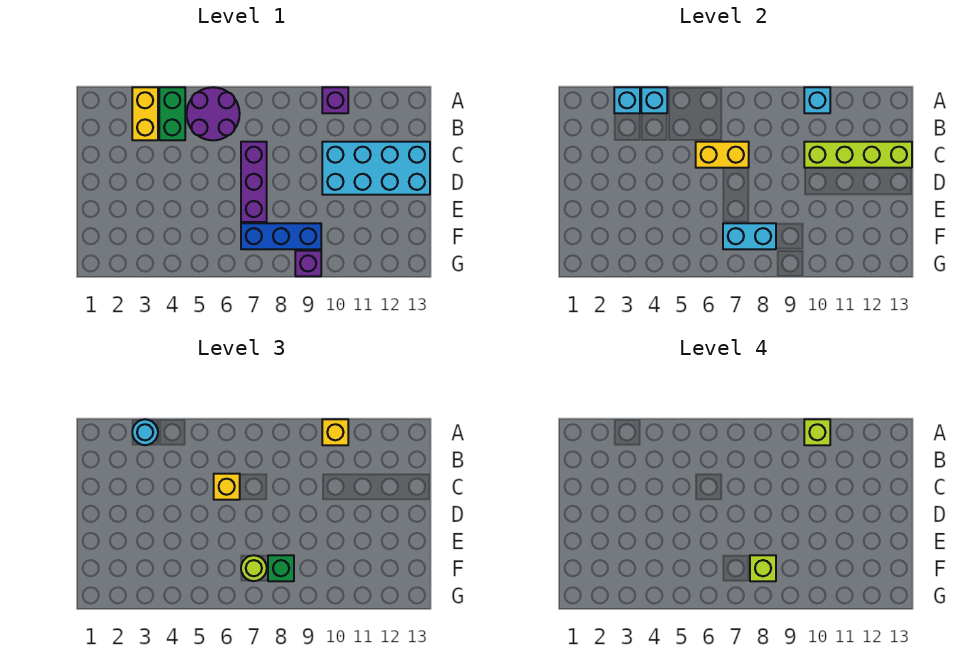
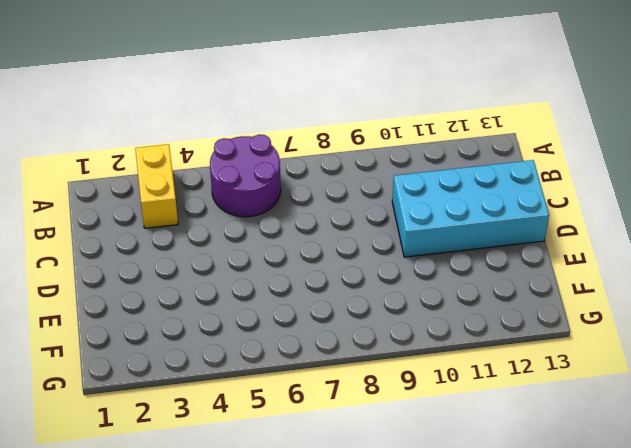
none -> green 1x2 brick [159,87,185,140]
none -> purple 1x1 brick [322,87,348,113]
none -> purple 1x3 brick [241,142,267,222]

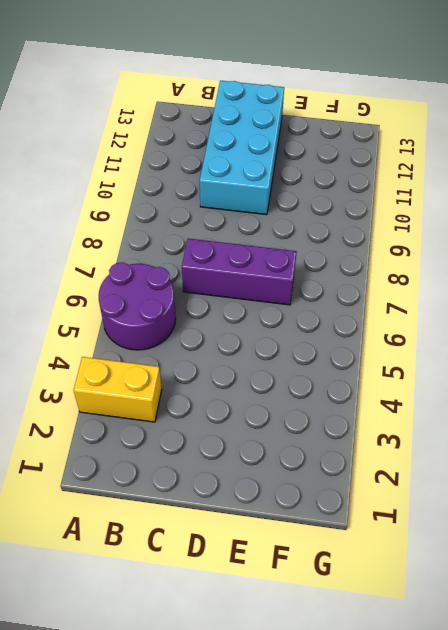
none -> green 1x2 brick [159,87,185,140]
none -> purple 1x1 brick [322,87,348,113]
none -> blue 1x3 brick [241,223,321,249]

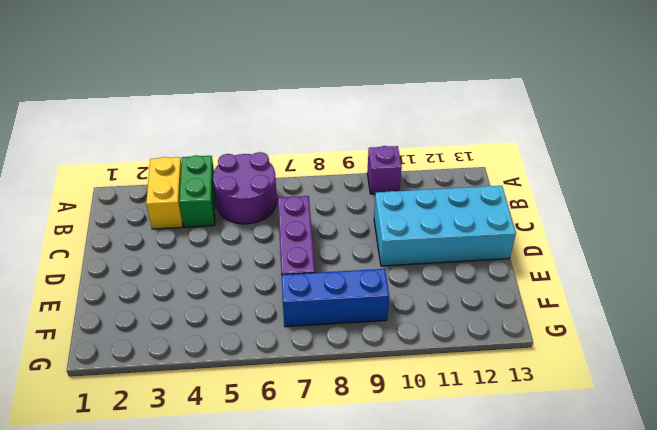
none -> purple 1x1 brick [295,251,321,276]
none -> cyan 1x1 brick [614,87,640,113]
none -> cyan 1x1 brick [641,87,667,113]

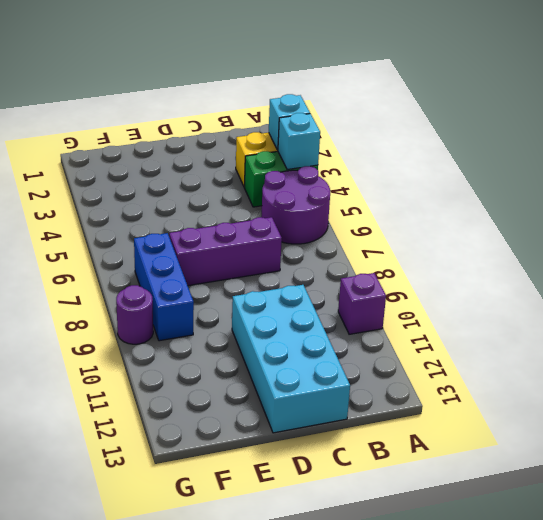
purple 1x1 round brick [116,285,153,344] -> purple 1x1 brick [295,251,321,276]
none -> cyan 1x1 brick [804,87,830,113]
none -> yellow 1x2 brick [696,142,749,168]
none -> lime 1x4 brick [804,142,912,168]

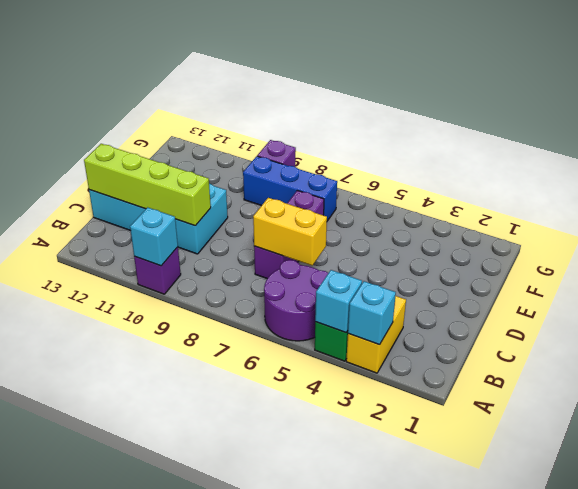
none -> cyan 1x2 brick [723,223,776,249]
none -> cyan 1x1 round brick [132,419,158,445]
none -> yellow 1x1 brick [322,419,348,445]

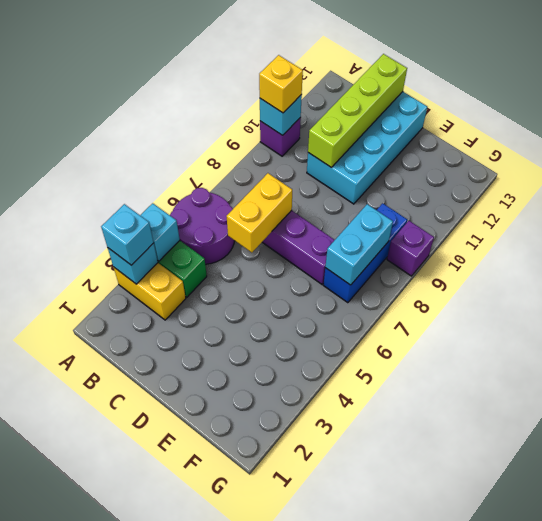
cyan 1x1 brick [101,204,154,265] -> cyan 1x1 round brick [132,419,158,445]
none -> yellow 1x1 brick [214,474,240,500]
none -> lime 1x1 round brick [241,555,267,581]
none -> green 1x1 brick [268,555,294,581]

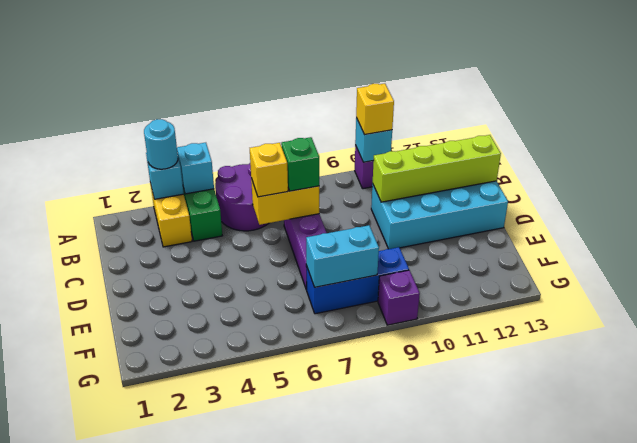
green 1x1 brick [281,137,319,191] -> green 1x1 brick moved to [268,555,294,581]
none -> lime 1x1 round brick [241,555,267,581]
none -> lime 1x1 brick [804,419,830,445]
none -> lime 1x1 brick [750,555,776,581]

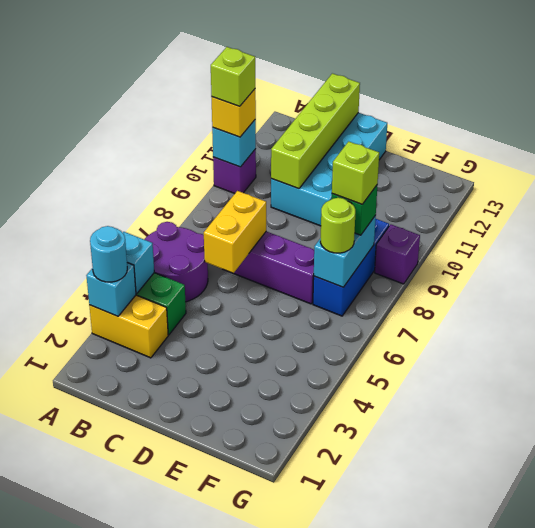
none -> yellow 1x1 brick [214,474,240,500]

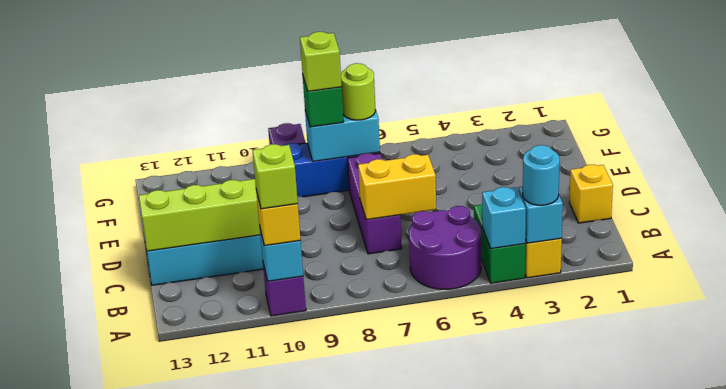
yellow 1x1 brick [569,165,613,223] -> yellow 1x1 brick moved to [214,474,240,500]

